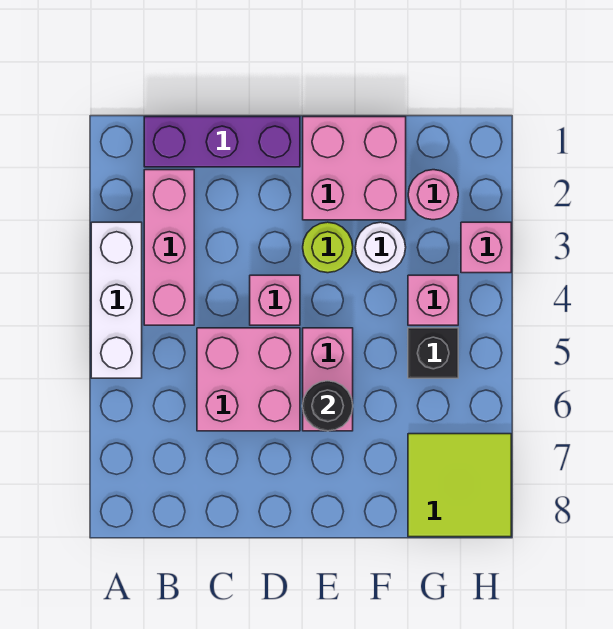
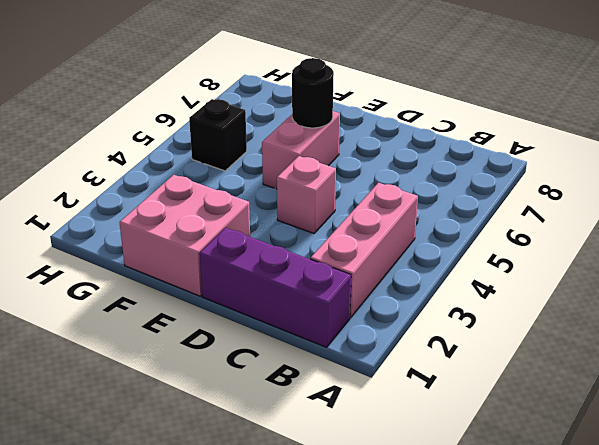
none -> white 1x3 brick [91,222,142,378]
none -> pink 2x2 brick [197,328,300,431]
none -> lime 1x1 round brick [303,222,353,273]

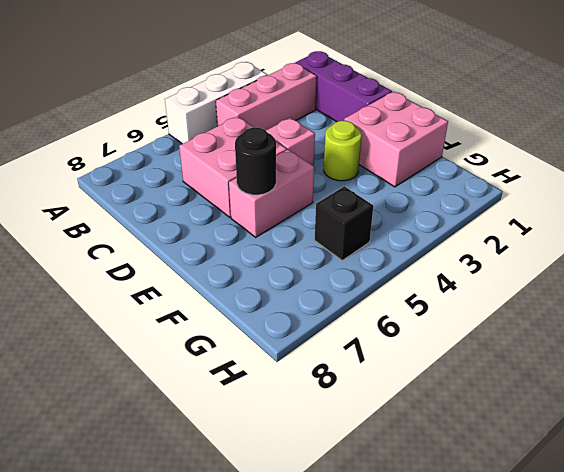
none -> white 1x1 round brick [355,222,406,273]
none -> pink 1x1 round brick [408,170,458,220]
none -> pink 1x1 brick [408,275,458,325]

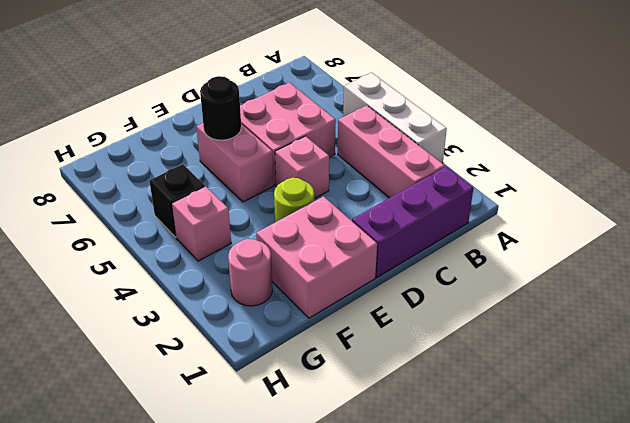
none -> white 1x1 round brick [355,222,406,273]
none -> lime 2x2 tile [408,434,511,537]
none -> pink 1x1 brick [461,222,511,273]

